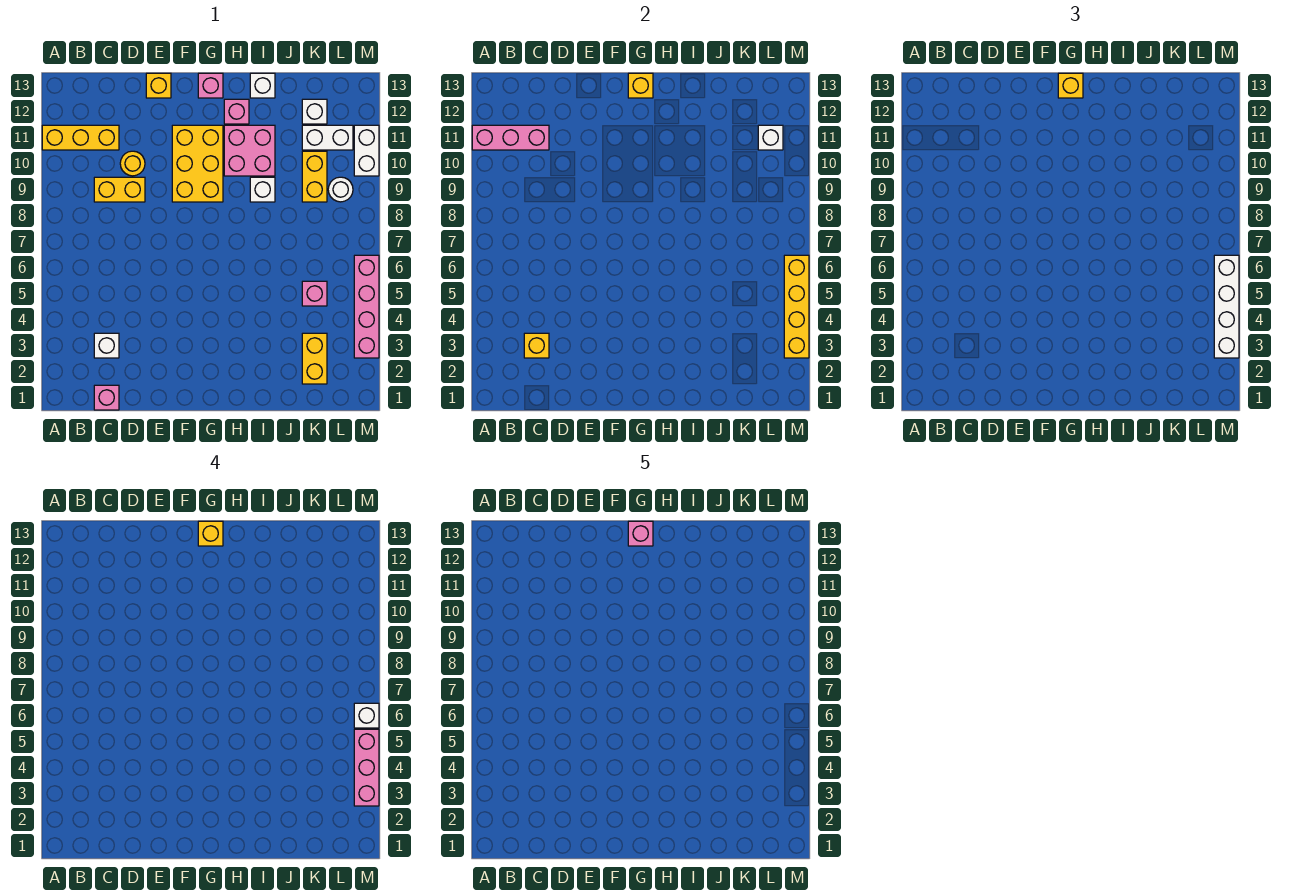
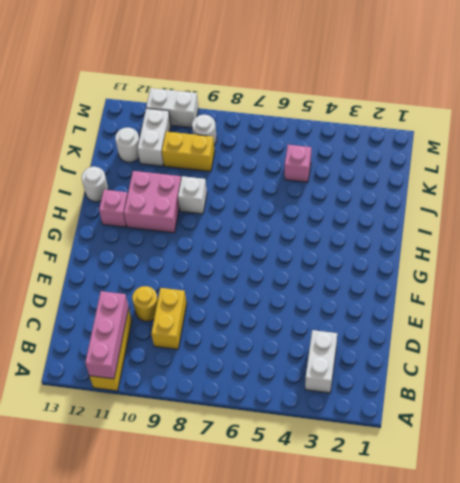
white 1x2 brick [305,330,337,393] -> white 1x1 brick [94,333,119,358]
white 1x1 round brick [82,167,108,202] -> white 1x1 brick [250,73,275,98]
white 1x1 round brick [115,127,139,162] -> white 1x1 brick [302,99,327,124]
none -> pink 1x1 brick [94,385,119,410]
none -> yellow 1x1 brick [146,73,171,98]
none -> yellow 2x3 brick [172,125,223,202]
none -> pink 1x1 brick [198,73,223,98]

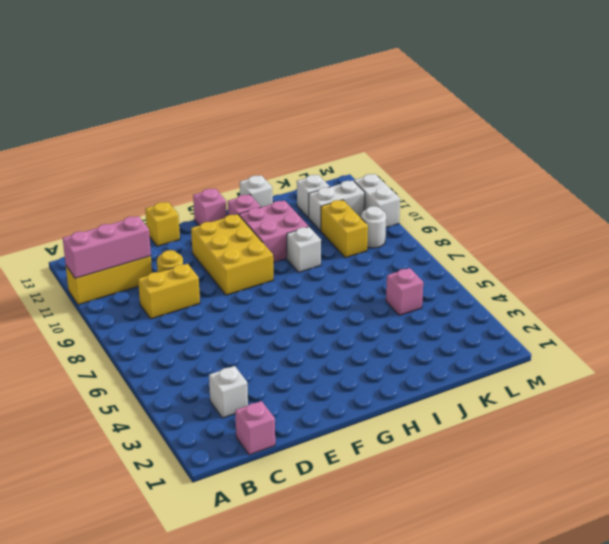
none -> yellow 1x2 brick [302,333,327,384]
none -> pink 1x4 brick [354,255,379,358]
none -> yellow 1x1 brick [524,333,549,358]
none -> yellow 1x1 brick [628,73,653,98]

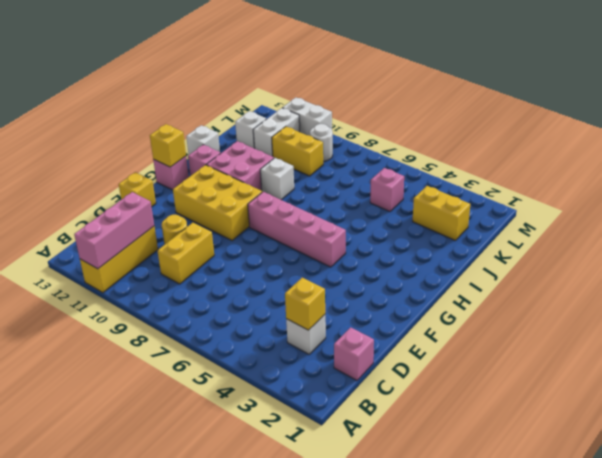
pink 1x4 brick [248,192,346,267] -> pink 1x4 brick moved to [354,255,379,358]
none -> white 1x1 brick [758,125,783,150]
none -> yellow 1x4 brick [784,255,809,358]
none -> yellow 1x1 brick [1058,73,1083,98]
none -> white 1x4 brick [1214,255,1239,358]

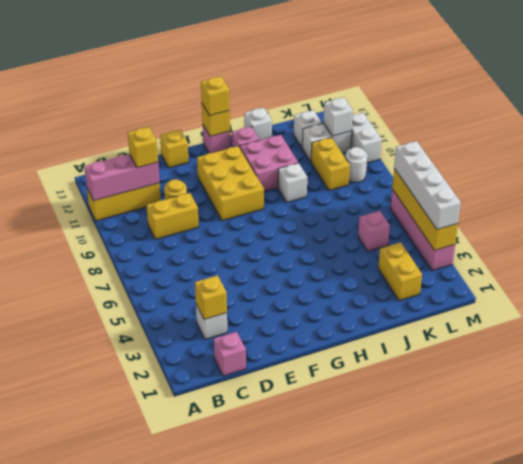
yellow 1x1 brick [128,127,158,168] -> yellow 1x1 brick moved to [198,521,223,546]
none -> pink 1x3 brick [354,729,379,806]
none -> white 1x1 brick [354,703,379,728]
none -> pink 1x1 brick [628,521,653,546]

